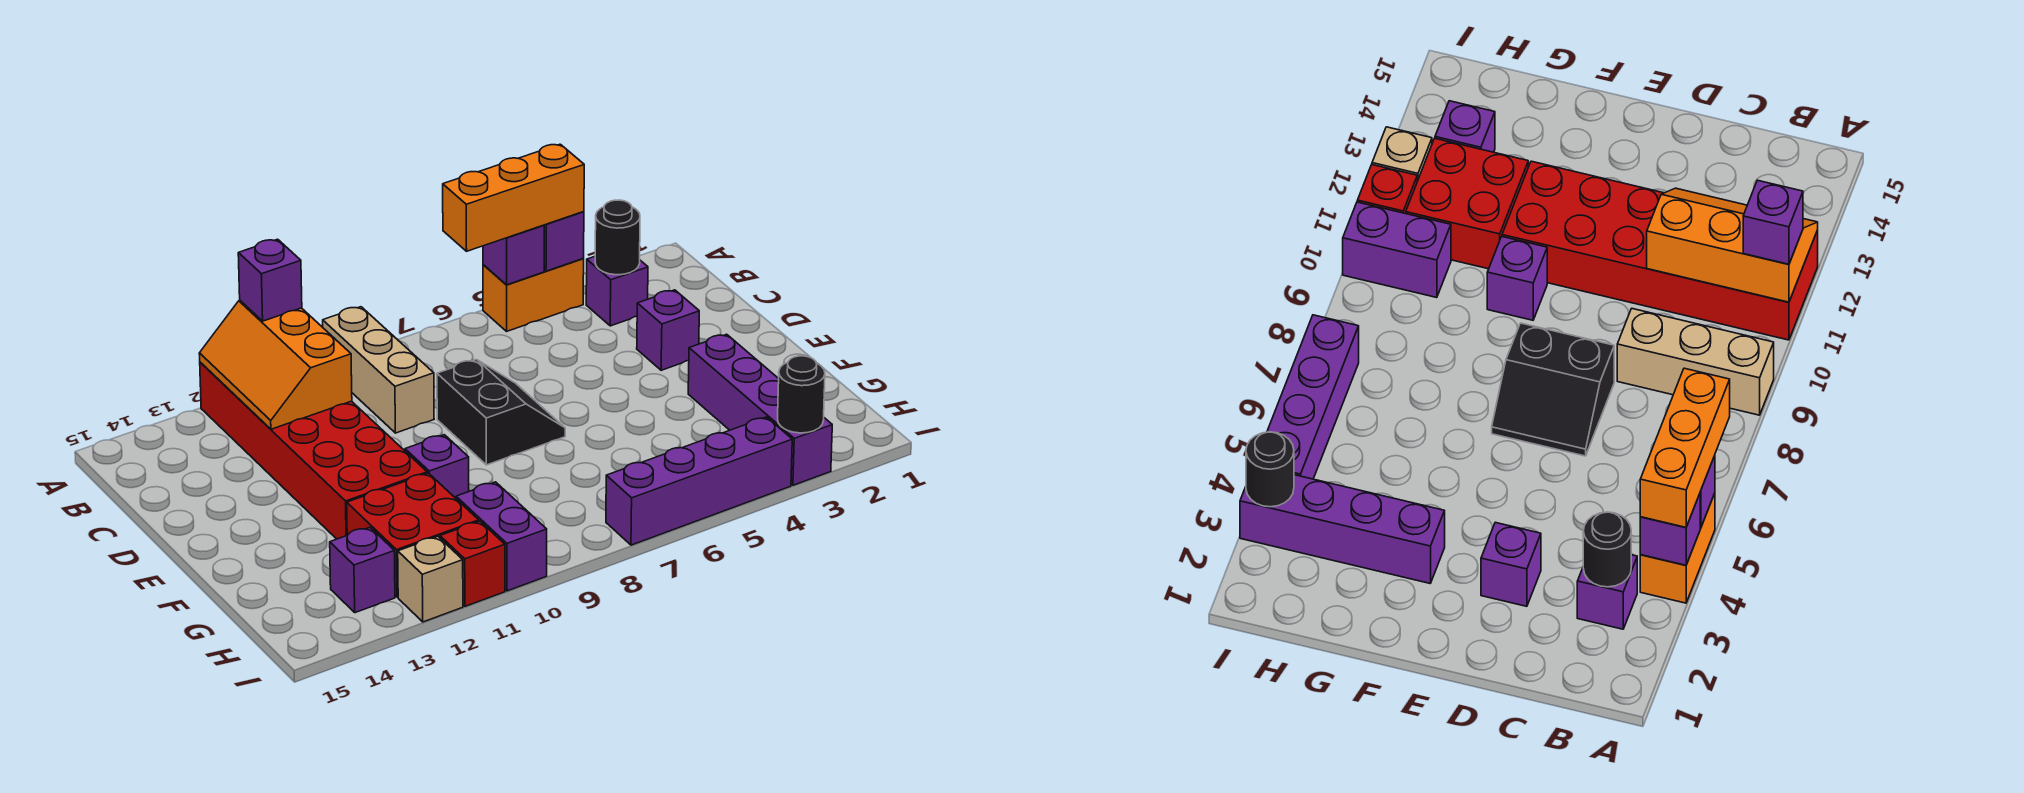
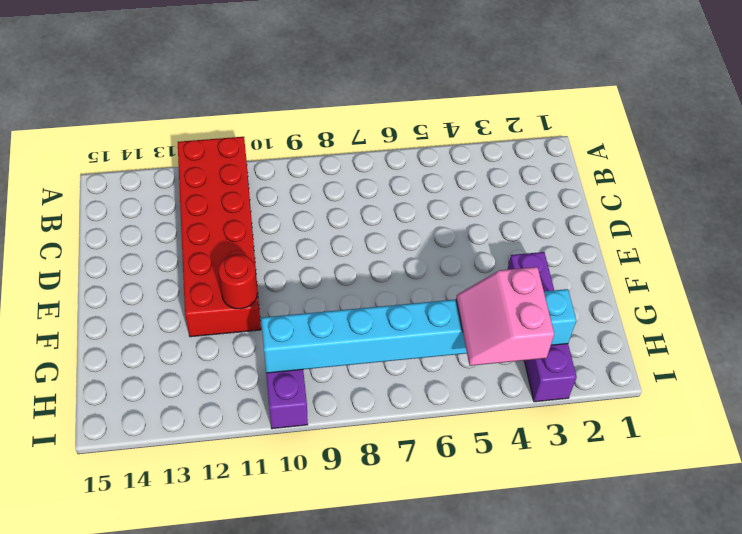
red 1x1 round brick [218,254,257,309] -> none
cyan 1x8 brick [261,289,576,373] -> none
pink 2x2 slope [456,267,554,366] -> none
none -> orange 1x2 brick [483,259,584,331]
none -> tan 1x3 brick [323,307,434,433]
none -> purple 1x1 brick [586,256,648,326]

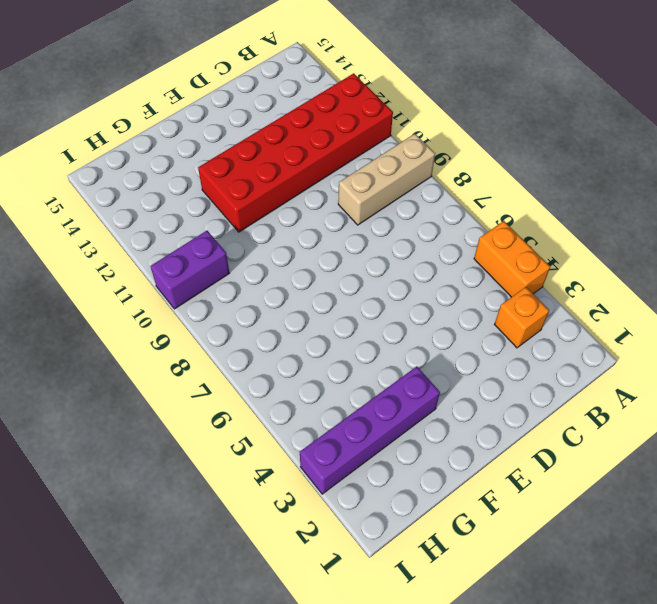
orange 1x1 brick [495,287,549,348] -> purple 1x1 brick [586,256,648,326]
none -> purple 1x1 brick [637,290,699,370]
none -> black 2x2 slope [437,360,565,465]
none -> purple 1x1 brick [405,435,469,498]

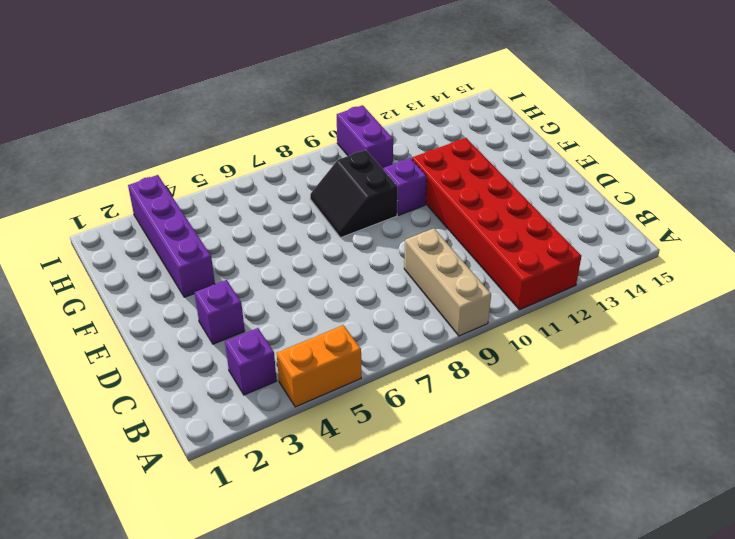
black 2x2 slope [310,150,398,238] -> black 2x2 slope moved to [437,360,565,465]
none -> red 2x2 brick [347,473,479,597]
none -> purple 1x1 brick [330,527,395,613]
none -> purple 1x4 brick [606,417,792,545]

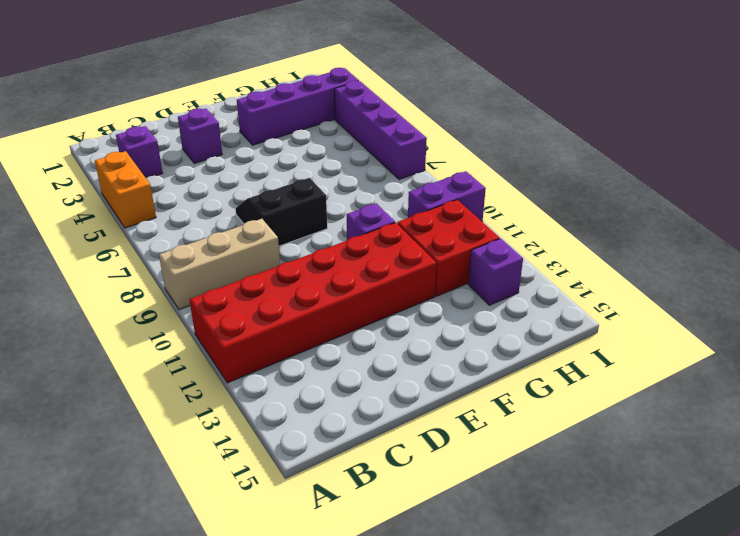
none -> red 1x1 brick [440,521,505,606]
none -> tan 1x1 brick [398,536,463,622]
none -> purple 1x1 brick [544,212,584,271]

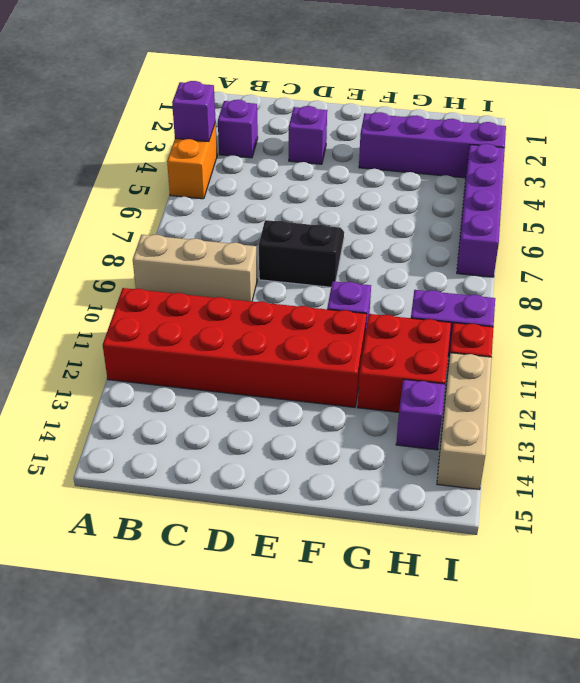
tan 1x3 brick [437,353,492,490] -> tan 1x1 brick [398,536,463,622]
none -> purple 1x1 brick [483,225,544,285]
none -> orange 2x3 slope [199,300,352,429]
none -> black 1x1 round brick [595,200,640,275]

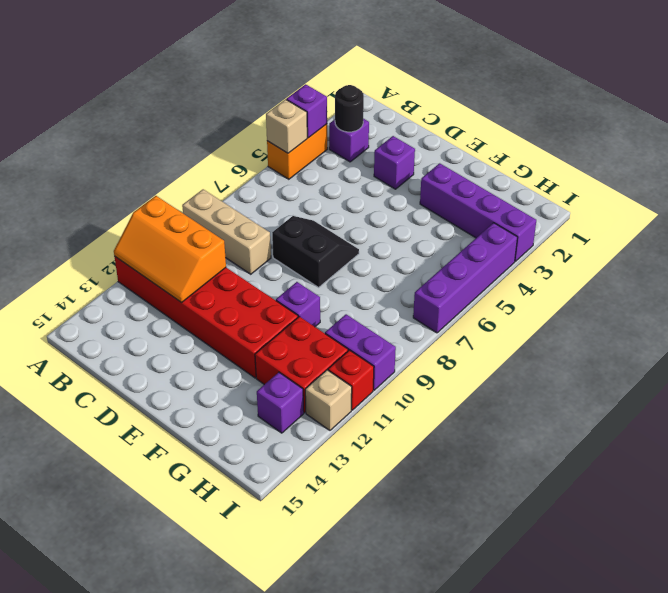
tan 1x1 brick [266,99,307,153] -> purple 1x1 brick [483,225,544,285]
none -> black 1x1 round brick [778,356,825,433]
none -> orange 1x3 brick [443,144,584,251]
none -> purple 1x1 brick [238,239,302,321]

